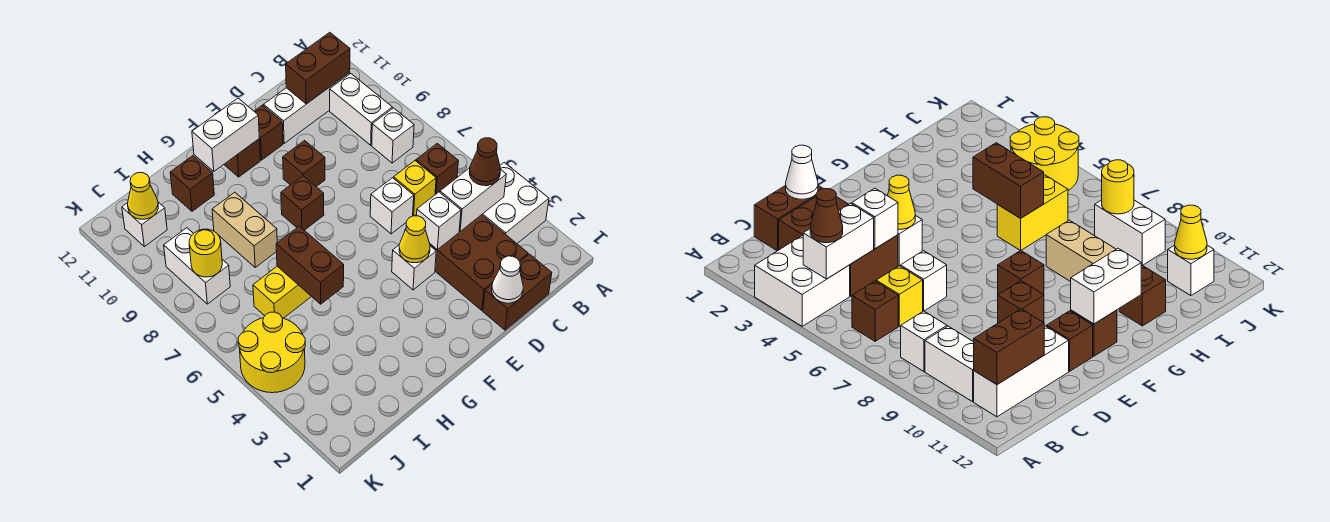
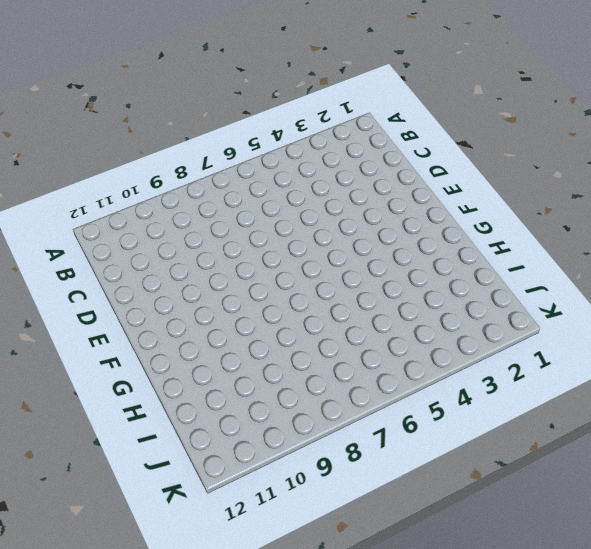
none -> white 2x2 brick [482,163,549,243]
none -> brown 1x1 brick [416,143,458,194]
none -> white 1x1 brick [372,108,414,163]
none -> white 1x2 brick [330,74,392,145]

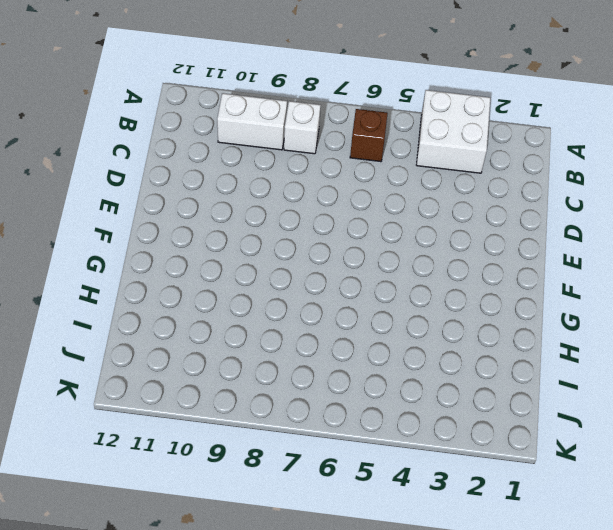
none -> white 1x3 brick [264,73,350,143]
none -> brown 1x2 brick [483,254,552,330]
none -> brown 2x3 brick [430,215,528,310]
none -> yellow 1x1 brick [394,161,436,216]

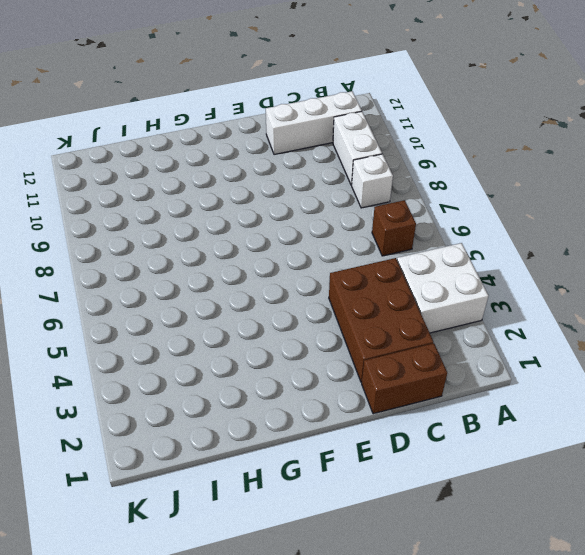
none -> yellow 1x1 brick [394,161,436,216]
none -> white 1x1 brick [370,178,414,234]
none -> white 1x1 brick [392,245,436,290]
none -> brown 1x1 brick [283,141,325,187]

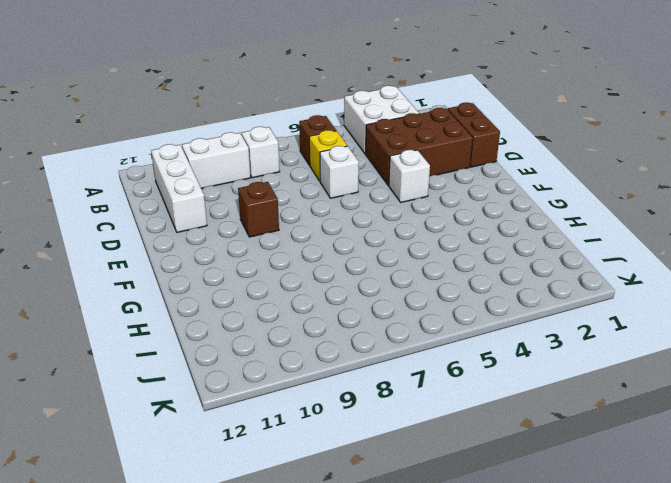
none -> brown 1x1 brick [254,105,283,160]
none -> brown 1x1 brick [281,176,324,230]
none -> brown 1x1 brick [224,139,260,177]
none -> yellow 1x2 brick [253,266,311,318]

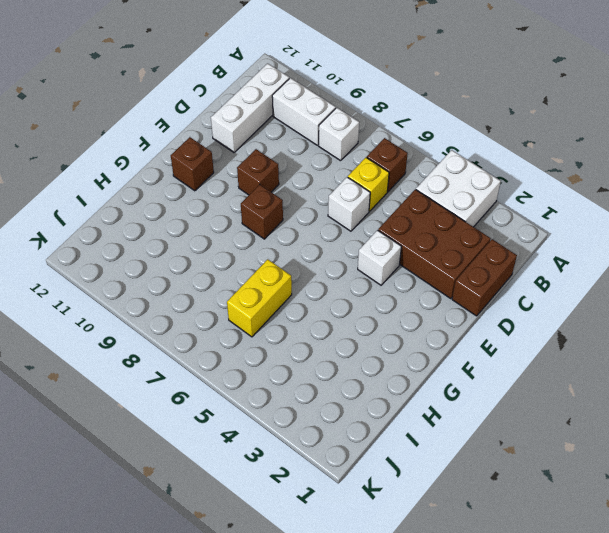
none -> brown 1x1 brick [254,105,283,160]
none -> tan 1x2 brick [212,192,277,267]
none -> brown 1x1 brick [170,156,214,211]
none -> yellow 2x2 round brick [238,312,305,393]

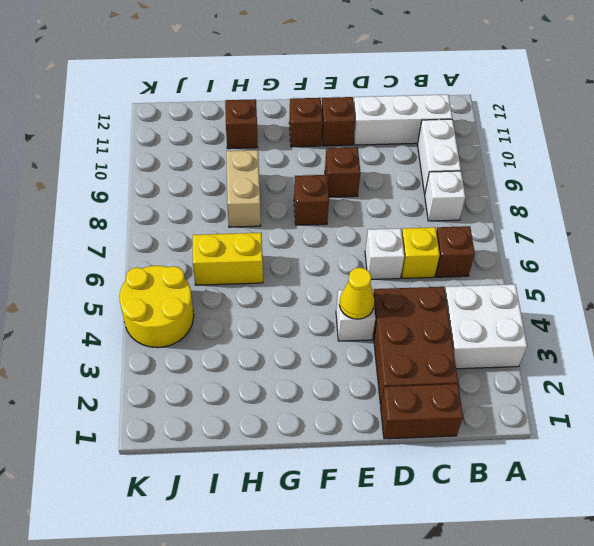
none -> white 1x2 brick [164,228,230,304]
none -> white 1x1 brick [122,202,167,247]
none -> white 1x2 brick [440,168,506,231]
none -> brown 1x2 brick [286,32,350,104]

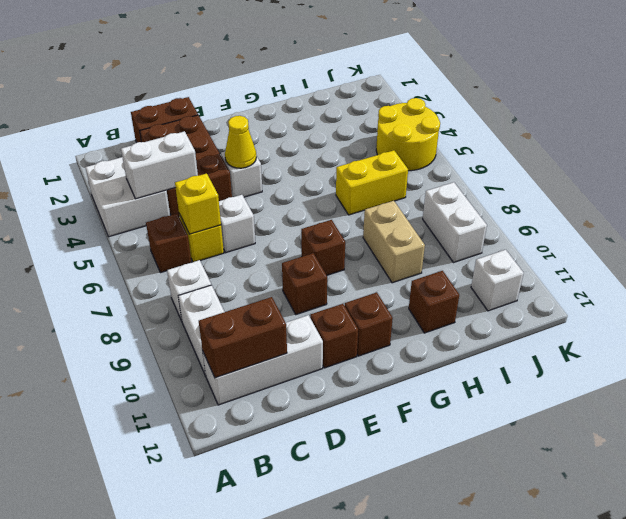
yellow 1x1 brick [175,174,221,234] -> none
none -> white 1x1 cone [492,256,523,303]
none -> white 1x1 brick [417,192,461,250]
none -> white 1x2 brick [192,98,259,171]
none -> brown 1x2 brick [276,226,344,304]

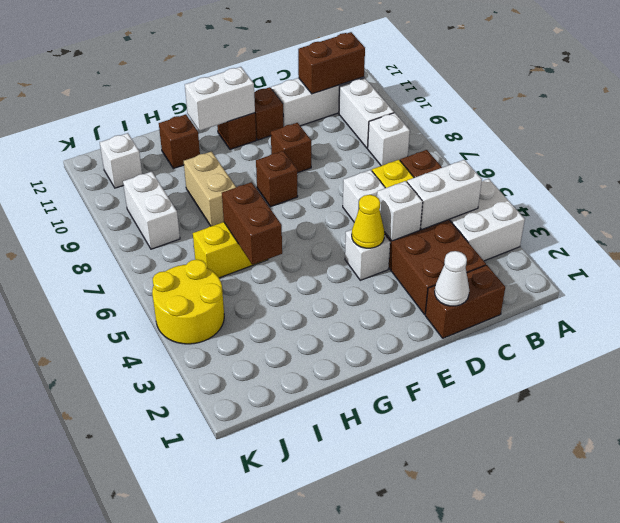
none -> yellow 1x1 round brick [189,229,222,277]
none -> yellow 1x1 cone [128,173,158,219]
none -> brown 1x1 cone [469,138,500,186]

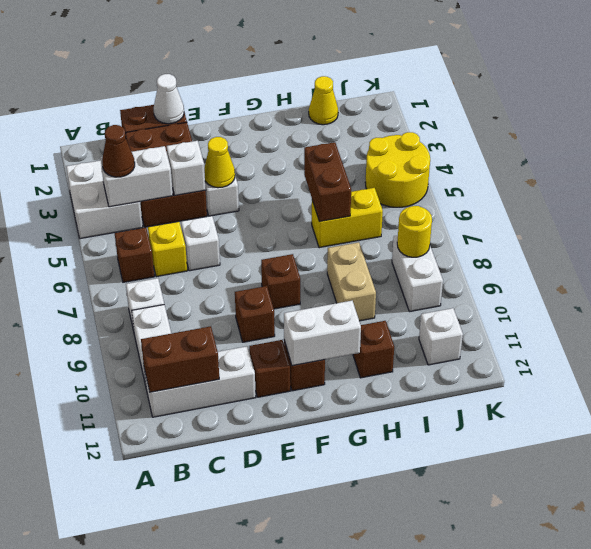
yellow 1x1 cone [309,76,338,125] -> yellow 1x1 cone moved to [128,173,158,219]

